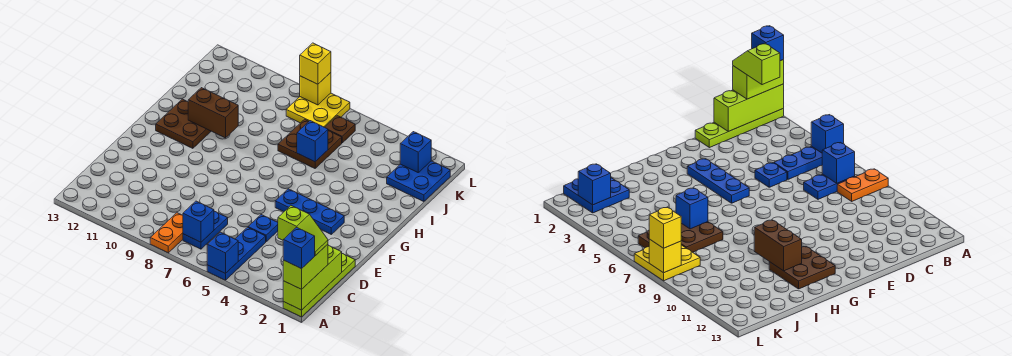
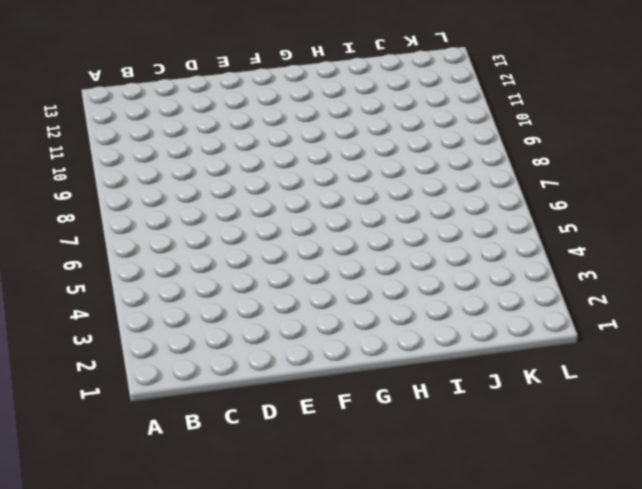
none -> lime 1x4 plate [283,254,355,317]
none -> blue 1x3 plate [207,227,266,280]
none -> orange 1x2 plate [150,213,183,253]

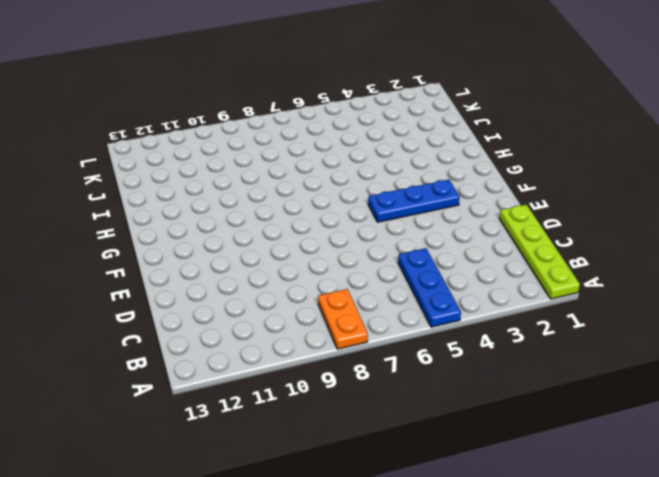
none -> blue 1x2 plate [183,211,228,249]
none -> blue 1x1 plate [248,215,278,242]
none -> brown 2x2 plate [156,99,211,148]

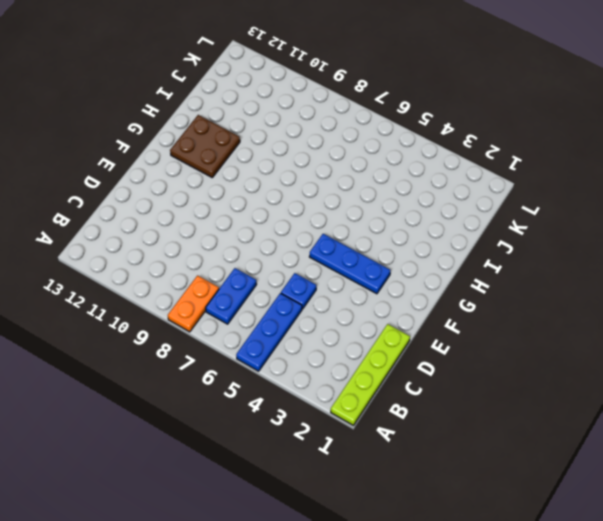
none -> brown 2x2 plate [278,119,342,168]
none -> blue 2x2 plate [387,161,450,202]
none -> brown 1x1 plate [325,116,355,143]

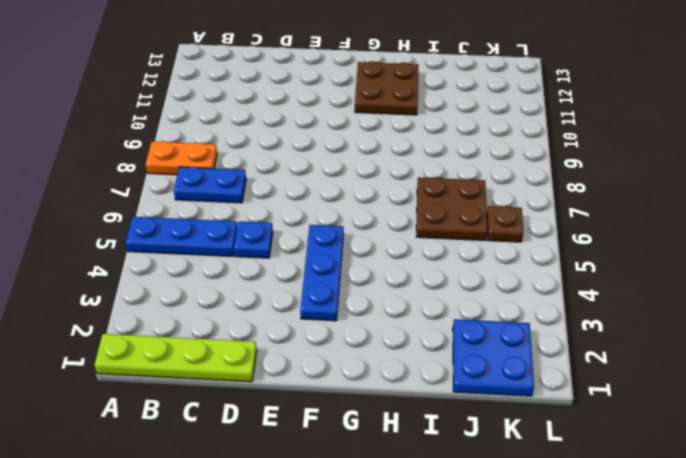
none -> yellow 2x2 plate [286,93,350,127]
none -> lime 1x3 brick [283,246,342,310]
none -> blue 1x1 brick [207,232,238,274]

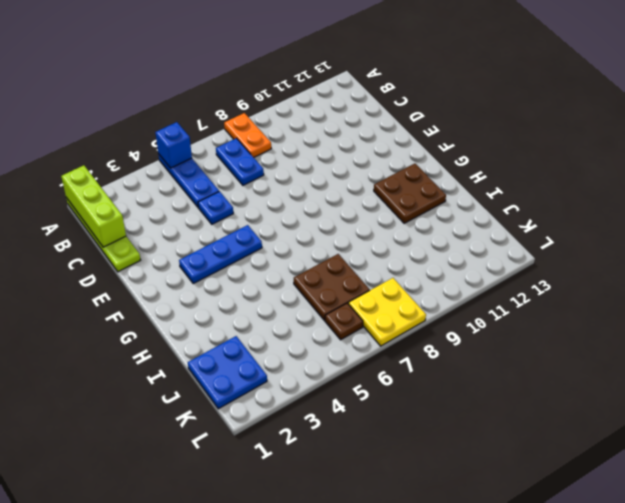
none -> blue 1x1 brick [183,201,214,242]
none -> brown 1x2 brick [188,88,238,138]
none -> blue 1x1 brick [297,121,328,162]

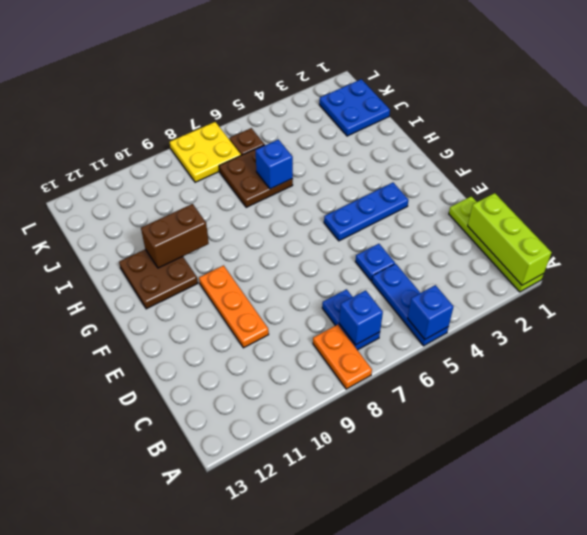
orange 1x3 plate [199,265,269,348] -> none
none -> blue 1x1 brick [400,132,431,172]
none -> yellow 1x1 brick [300,73,331,105]
none -> lime 1x2 brick [283,244,328,289]

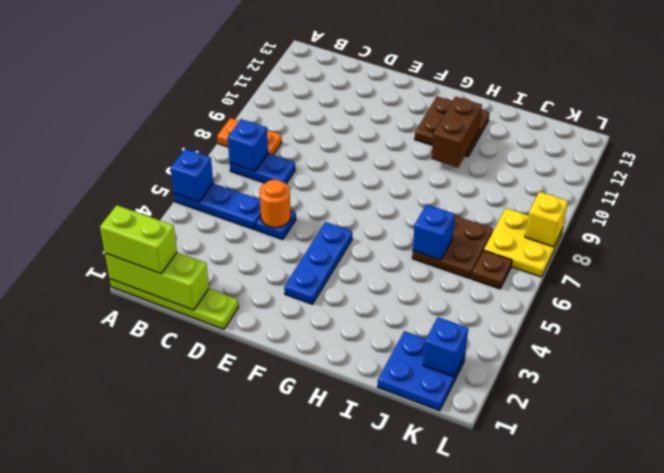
orange 1x1 round brick [260,180,291,228] -> none
none -> yellow 1x1 brick [300,43,331,84]
none -> blue 1x1 brick [283,227,315,269]
none -> lime 1x2 slope [278,206,328,256]

